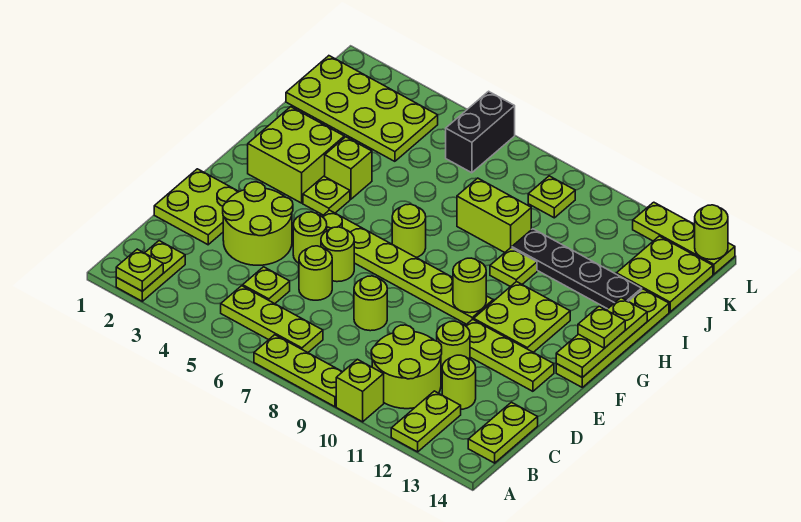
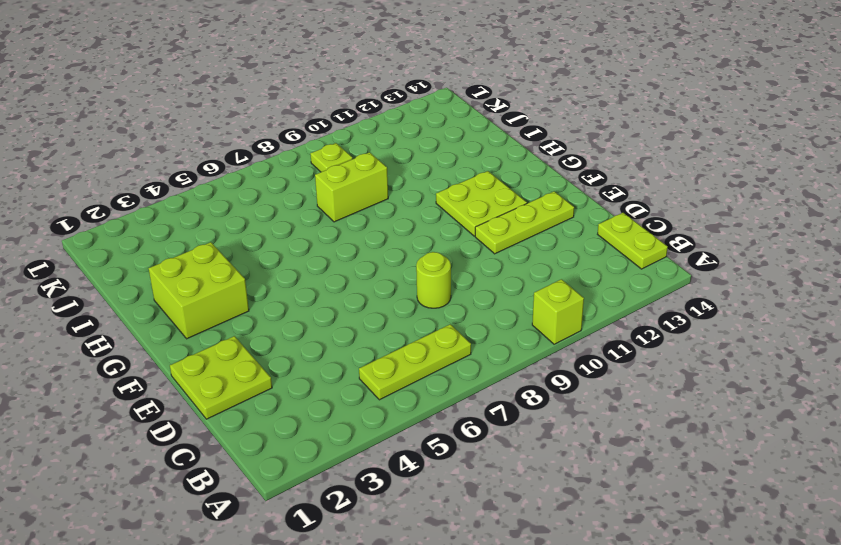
none -> lime 1x2 plate [116,241,185,301]
none -> lime 1x3 plate [254,335,342,407]
none -> lime 1x2 plate [391,391,461,452]
none -> lime 2x2 round brick [371,325,442,409]

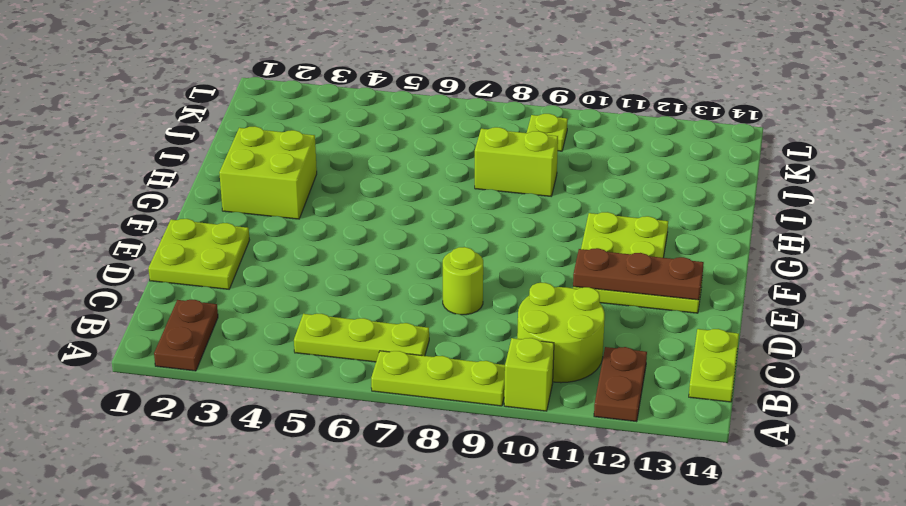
brown 1x2 plate [154,300,218,371] -> lime 1x2 plate [116,241,185,301]
brown 1x2 plate [594,347,647,422] -> lime 1x2 plate [391,391,461,452]
brown 1x3 plate [573,248,704,300] -> none
none -> lime 1x1 plate [243,267,290,304]
none -> lime 1x1 round brick [442,355,476,409]
none -> lime 2x2 round brick [223,182,293,265]
none -> lime 1x1 round brick [299,246,332,300]

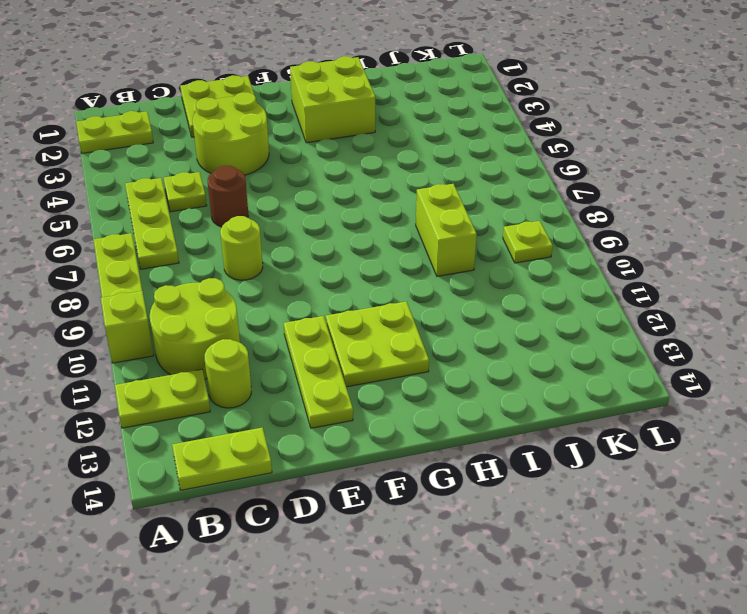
brown 1x1 round brick [208,166,248,227] -> lime 1x1 round brick [299,246,332,300]
none -> lime 1x1 round brick [437,321,470,372]
none -> lime 1x1 round brick [293,212,327,263]
none -> lime 1x1 round brick [321,227,354,282]
none -> lime 1x6 plate [322,210,493,324]

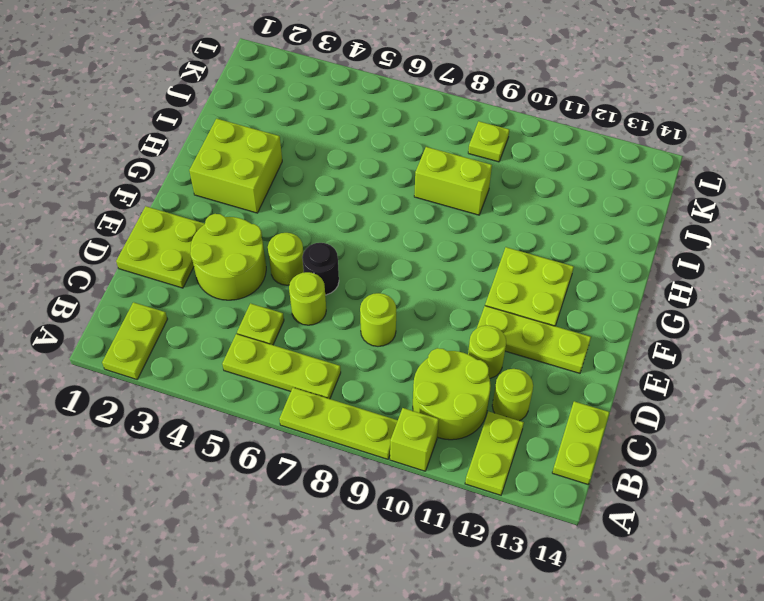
black 1x1 round brick [302,243,339,295] -> lime 1x1 round brick [321,227,354,282]
none -> lime 1x6 plate [322,210,493,324]
none -> lime 1x4 plate [556,289,669,387]
none -> lime 1x1 plate [303,176,350,215]
none -> lime 1x1 round brick [392,204,426,258]

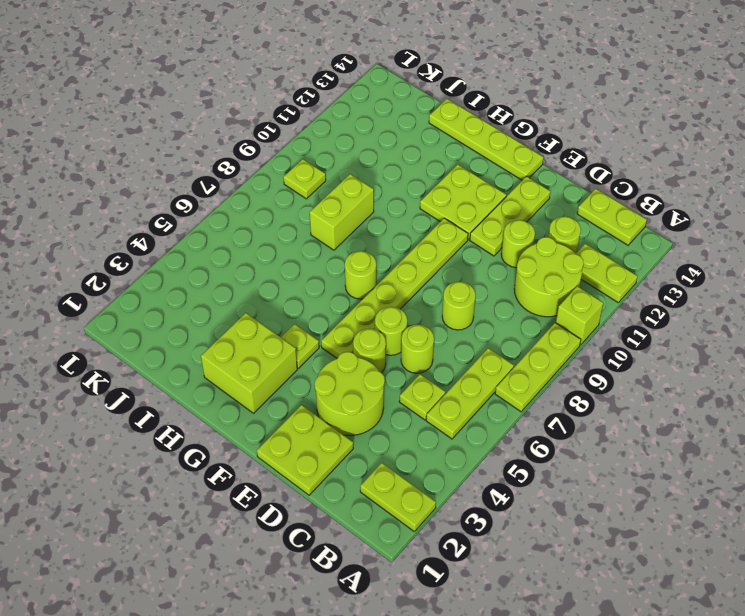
none -> lime 1x1 brick [325,137,372,199]
none -> lime 1x1 plate [490,248,537,287]
none -> black 1x4 plate [512,229,642,309]
none -> lime 2x4 plate [286,56,438,161]

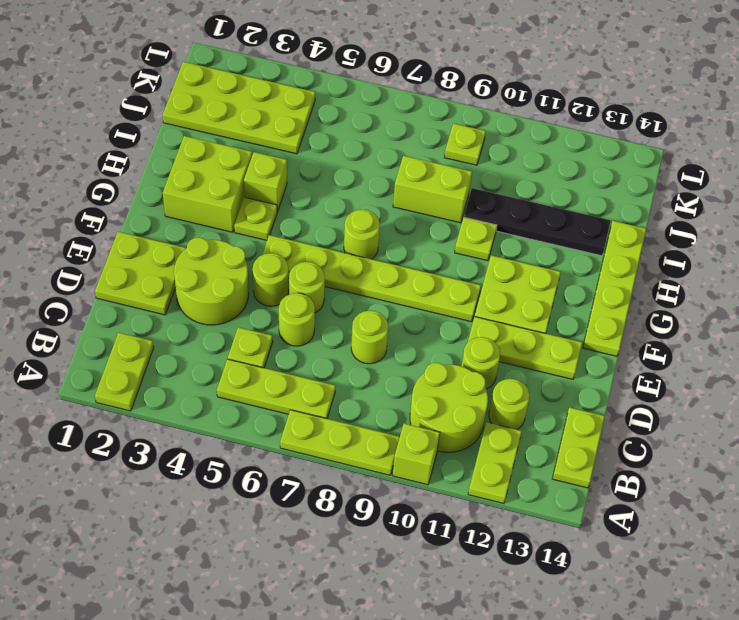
none -> lime 2x2 plate [616,236,713,312]
none -> black 1x2 brick [446,91,515,173]
none -> lime 1x3 plate [633,202,735,274]
none -> lime 1x1 plate [116,249,163,291]

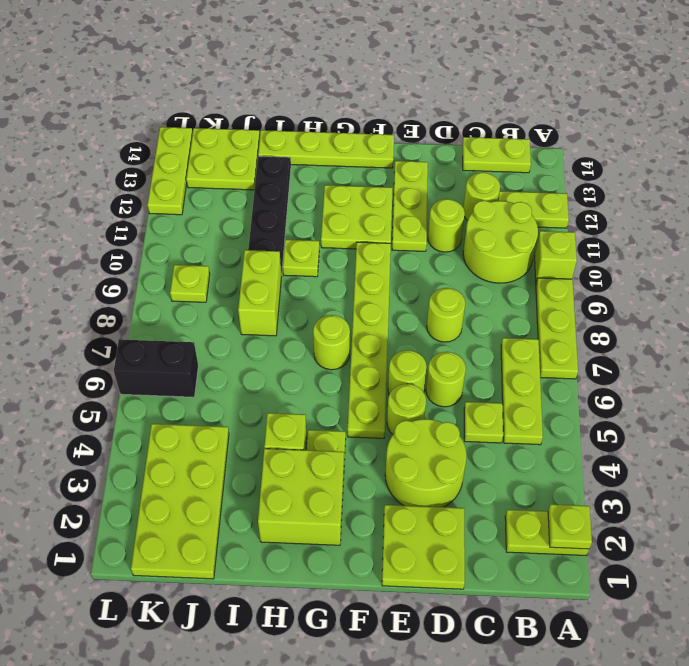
none -> lime 1x1 round brick [453,258,486,313]
none -> lime 1x3 plate [556,298,647,377]
none -> lime 1x1 round brick [695,205,728,259]
none -> lime 1x1 plate [578,306,625,348]

